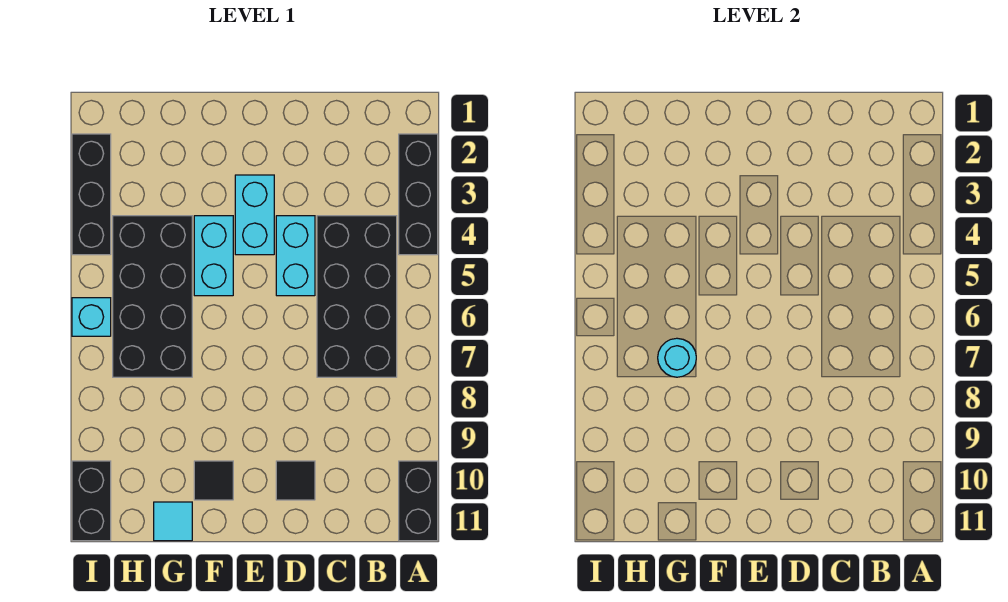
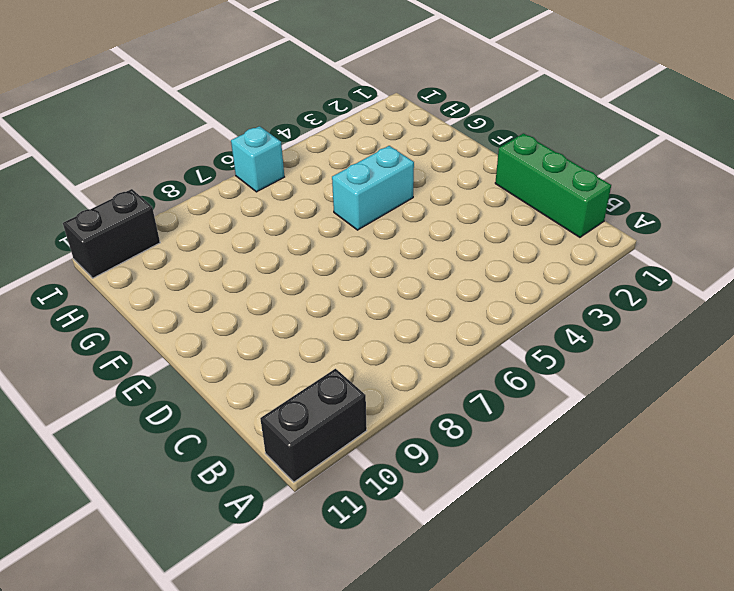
green 1x3 brick [495,133,611,237] -> none
none -> black 1x3 brick [399,134,438,255]
none -> black 2x4 brick [317,216,397,377]
none -> cyan 1x2 brick [276,216,315,296]

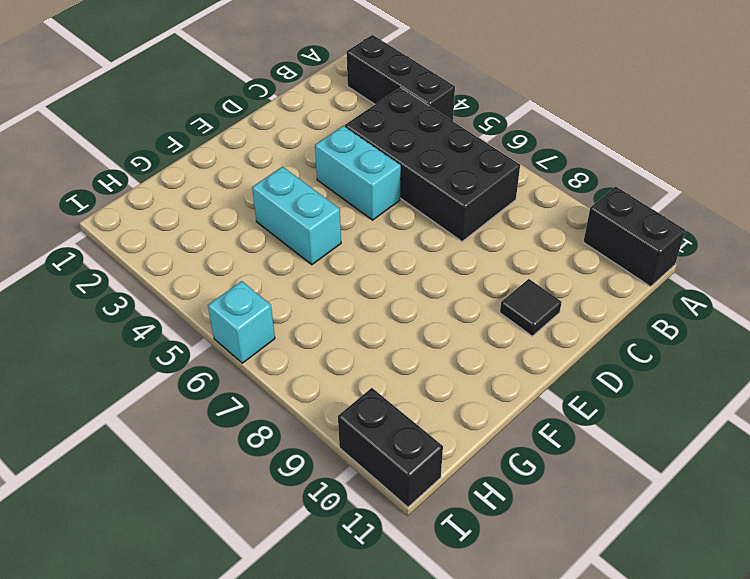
none -> cyan 1x2 brick [235,175,274,255]
none -> black 1x1 tile [194,461,233,500]
none -> black 2x4 brick [113,216,192,377]

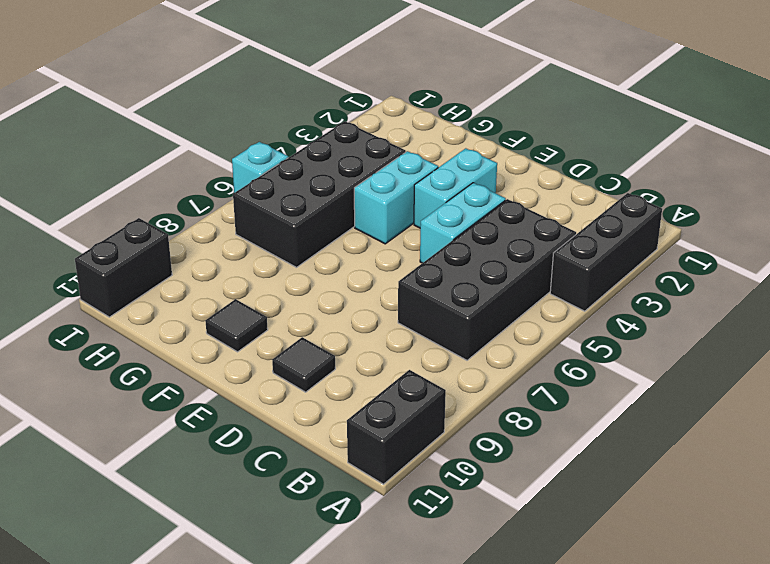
none -> cyan 1x1 tile [154,502,192,541]
none -> black 1x3 brick [72,134,111,255]
none -> cyan 1x1 round brick [658,338,696,377]

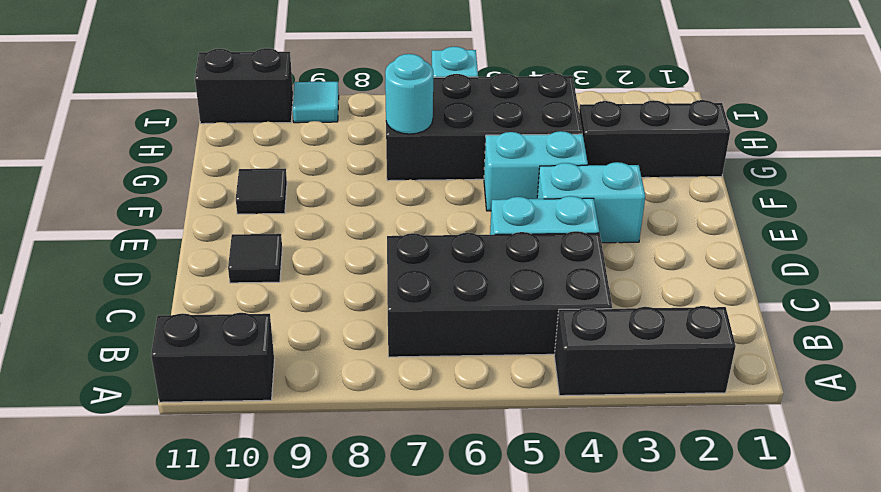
black 1x3 brick [579,100,730,178] -> black 1x3 brick moved to [72,134,111,255]
cyan 1x1 tile [293,82,339,123] -> cyan 1x1 tile moved to [154,502,192,541]

